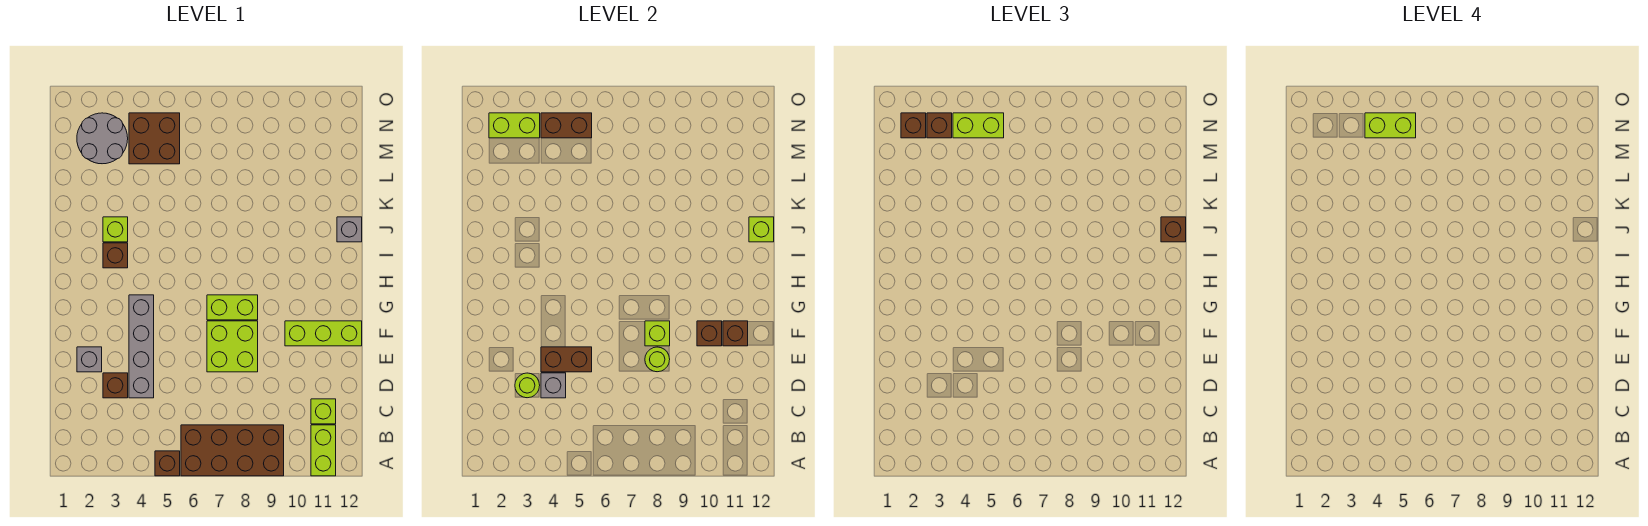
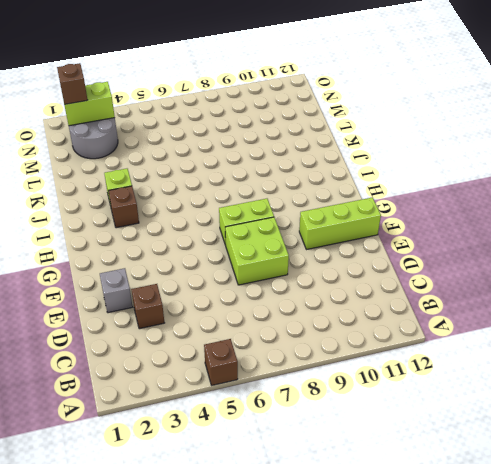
none -> brown 2x4 brick [181,425,284,476]
none -> lime 1x2 brick [311,425,336,476]
none -> lime 1x1 brick [311,399,336,424]
none -> grey 1x4 brick [129,295,154,398]

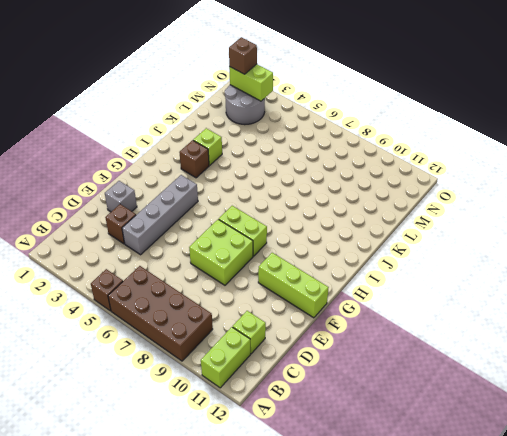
none -> grey 1x1 brick [337,217,362,242]
none -> brown 2x2 brick [129,113,180,164]
none -> lime 1x1 round brick [515,373,540,398]
none -> grey 1x1 brick [541,373,566,398]

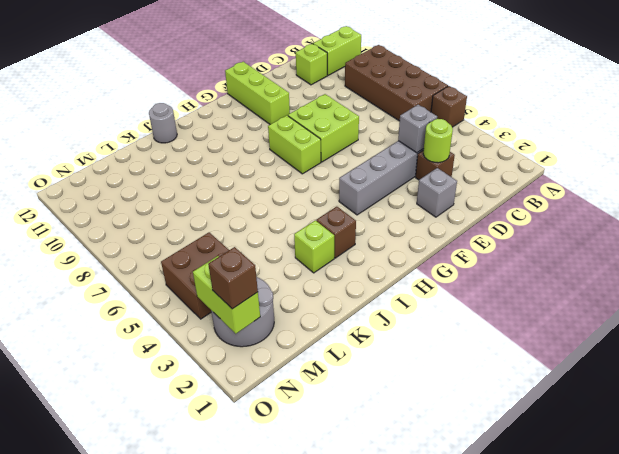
grey 1x1 round brick [149,103,177,143] -> grey 1x1 brick [337,217,362,242]
none -> brown 1x2 brick [541,347,592,372]
none -> lime 1x1 round brick [645,347,670,372]
none -> lime 1x1 brick [645,321,670,346]
none -> brown 1x1 brick [697,321,722,346]

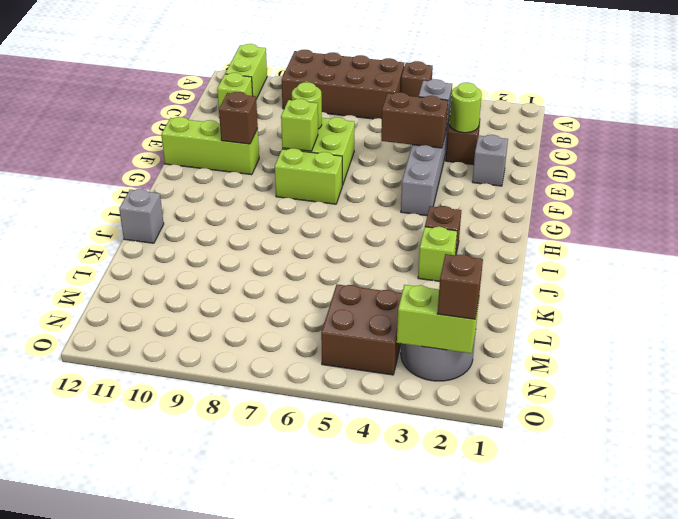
none -> brown 1x1 brick [723,321,748,346]
none -> lime 1x1 brick [749,217,774,242]
none -> brown 1x2 brick [541,113,592,138]
none -> brown 1x1 brick [1161,217,1186,242]

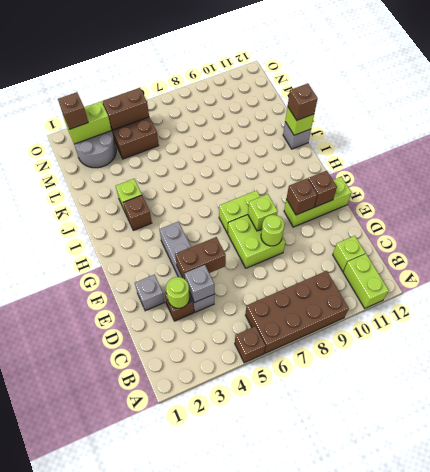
none -> brown 1x1 brick [927,113,952,138]
none -> lime 1x2 brick [953,113,1004,138]
none -> lime 1x2 brick [1365,113,1416,138]

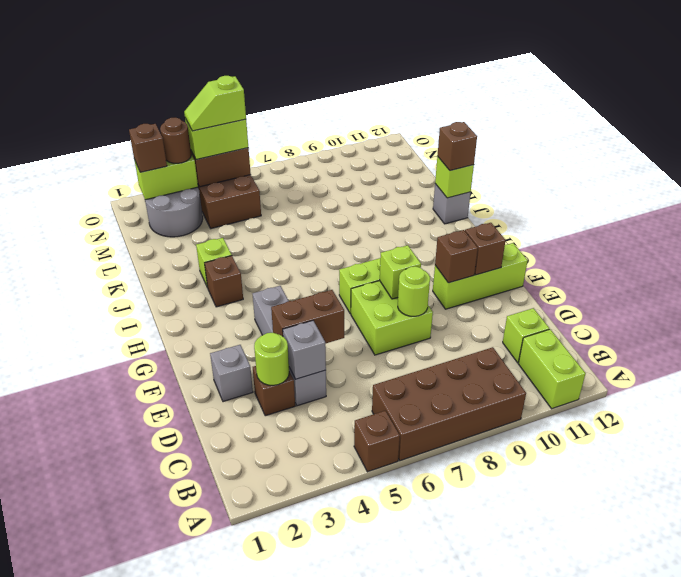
brown 1x1 round brick [160,117,191,163] -> brown 1x1 brick [927,113,952,138]
lime 1x2 slope [184,76,246,131] -> lime 1x2 brick [1365,113,1416,138]

